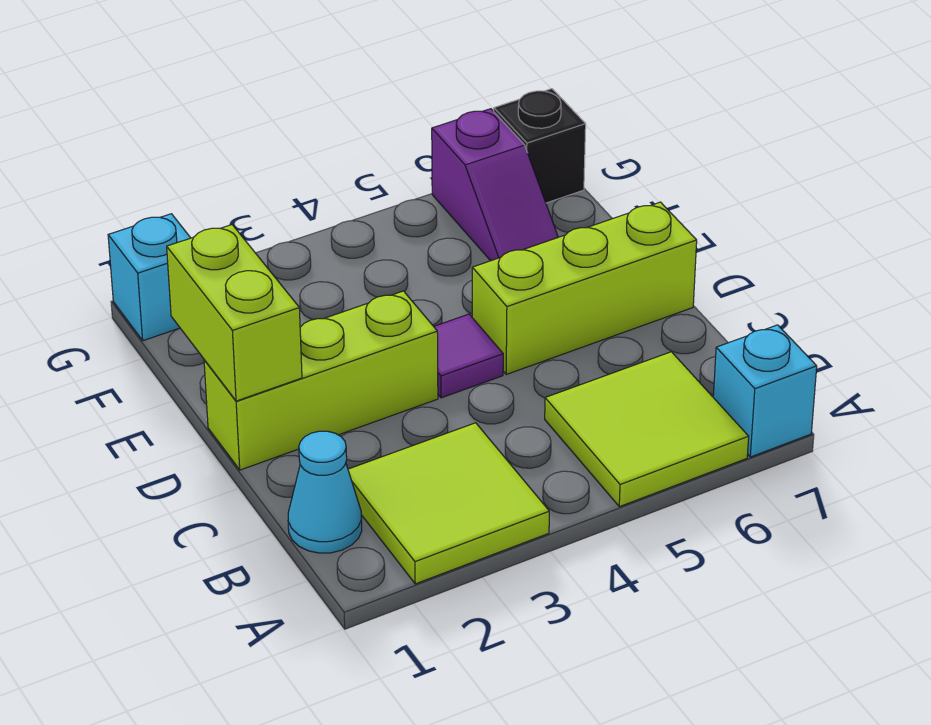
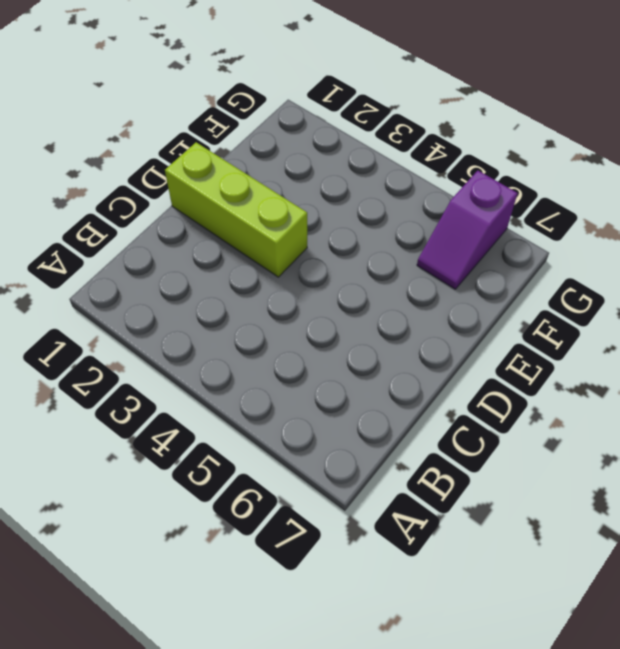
none -> lime 2x2 tile [348,423,549,584]
none -> lime 2x2 tile [545,352,749,507]

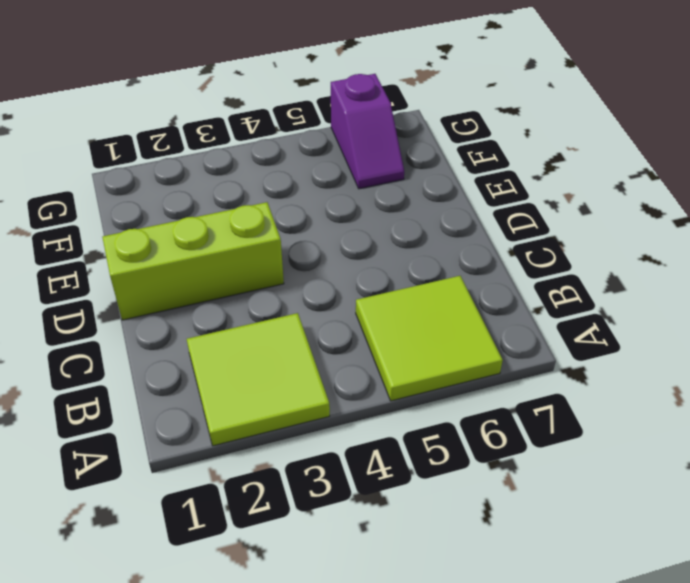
none -> cyan 1x1 brick [713,325,817,457]
none -> cyan 1x1 cone [288,431,362,553]

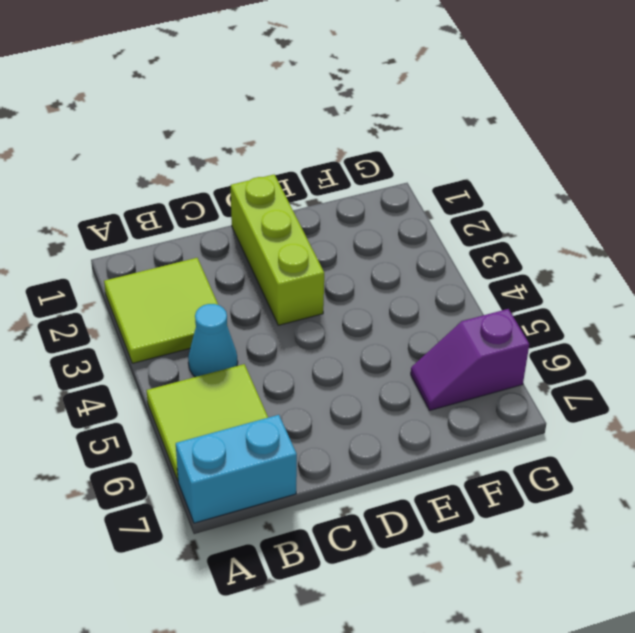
cyan 1x2 brick [176,415,297,523] -> cyan 1x1 brick [713,325,817,457]
cyan 1x1 cone [188,304,238,377] -> cyan 1x1 cone moved to [288,431,362,553]
none -> purple 1x1 tile [434,314,503,398]
none -> lime 1x3 brick [472,202,697,374]

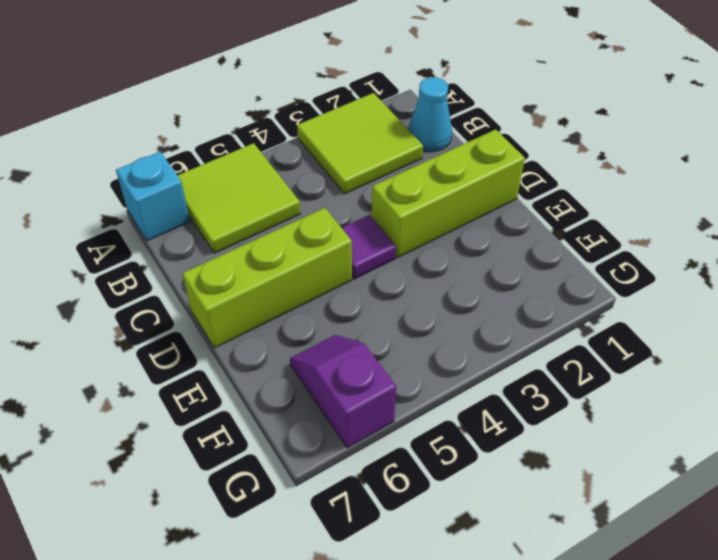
none -> cyan 1x1 brick [108,214,190,341]
none -> black 1x1 brick [494,89,586,203]

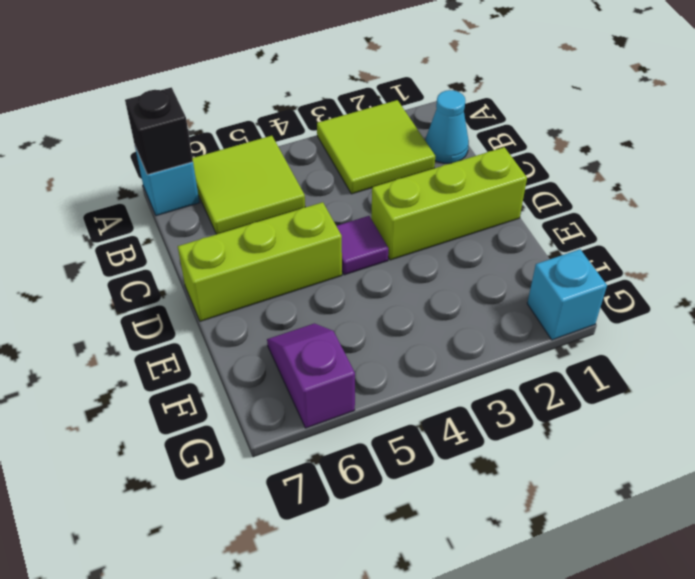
black 1x1 brick [125,87,193,175] -> black 1x1 brick moved to [494,89,586,203]
none -> lime 1x2 brick [167,225,302,401]

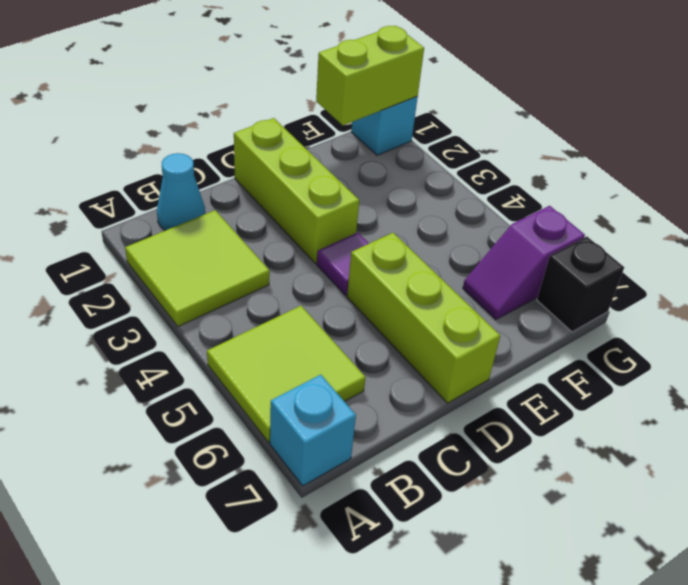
lime 1x2 brick [316,26,424,125] -> lime 1x2 brick moved to [167,225,302,401]

